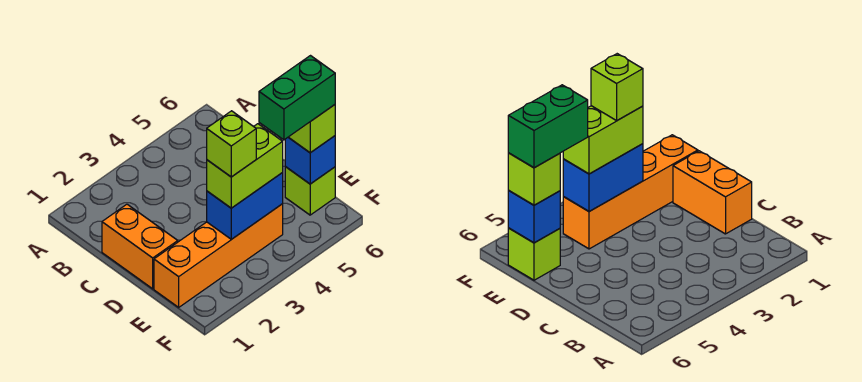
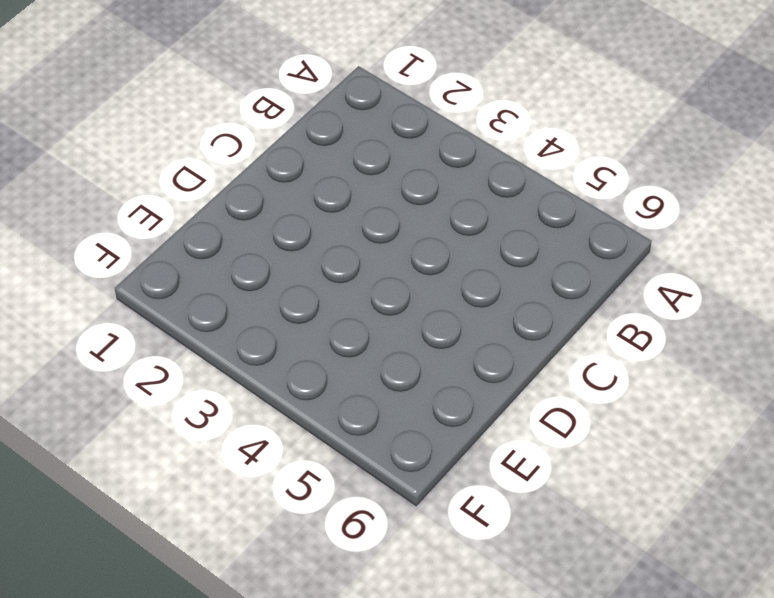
none -> orange 1x2 brick [102,204,178,289]
none -> orange 1x4 brick [154,204,283,307]

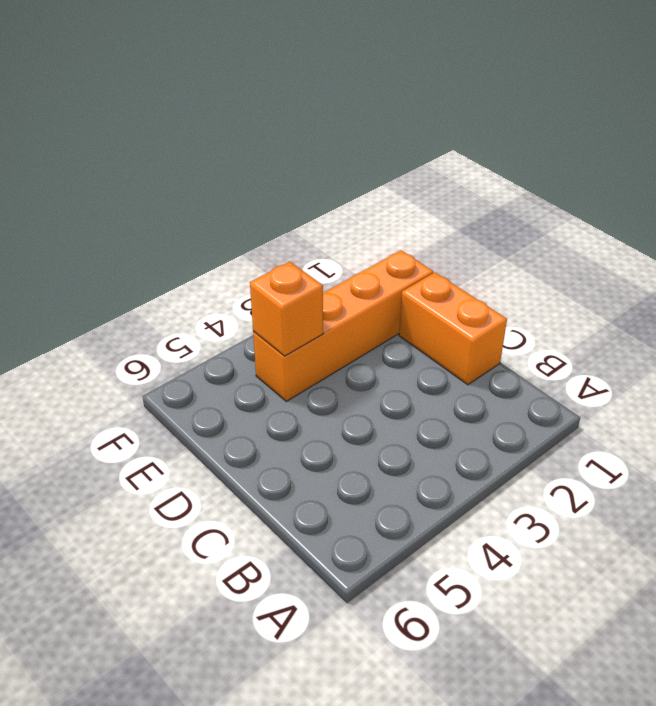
orange 1x1 brick [250,262,323,356] -> blue 1x2 brick [207,173,283,239]
none -> lime 1x1 brick [285,167,335,215]
none -> blue 1x1 brick [285,136,335,184]

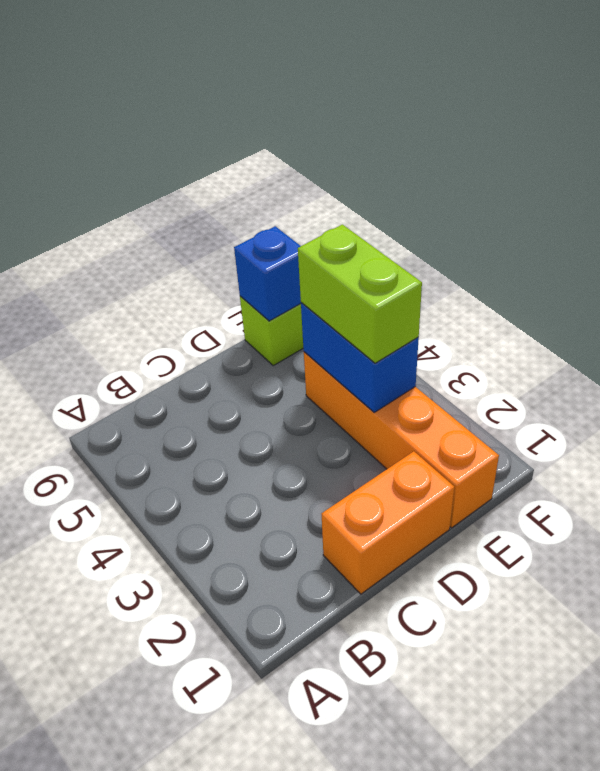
none -> lime 1x1 brick [289,105,335,153]
none -> lime 1x1 brick [207,111,256,177]

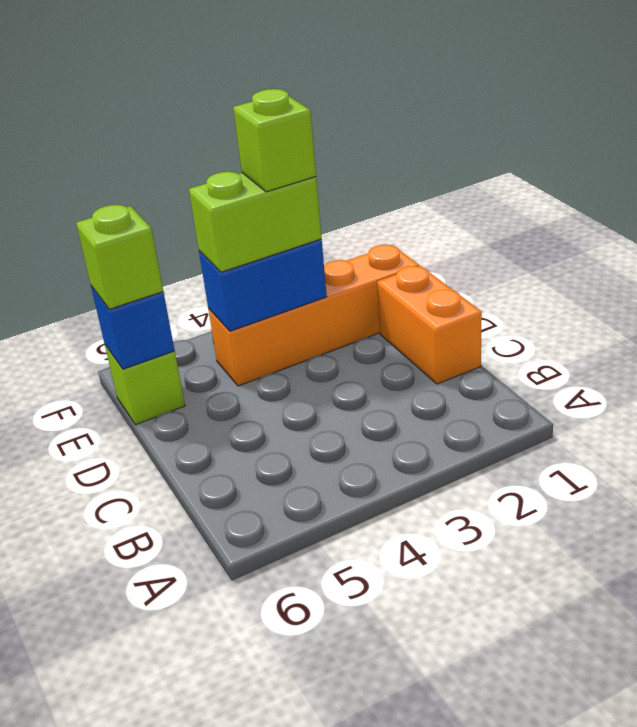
none -> green 1x2 brick [259,56,335,140]

